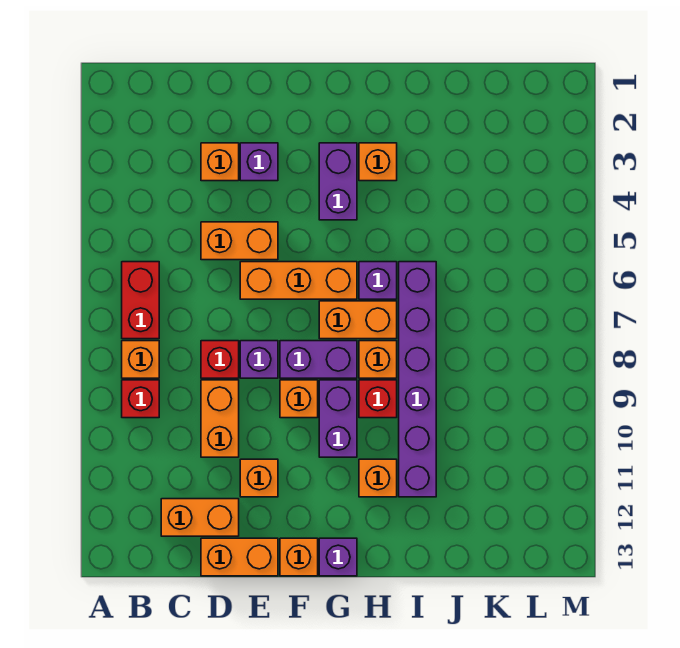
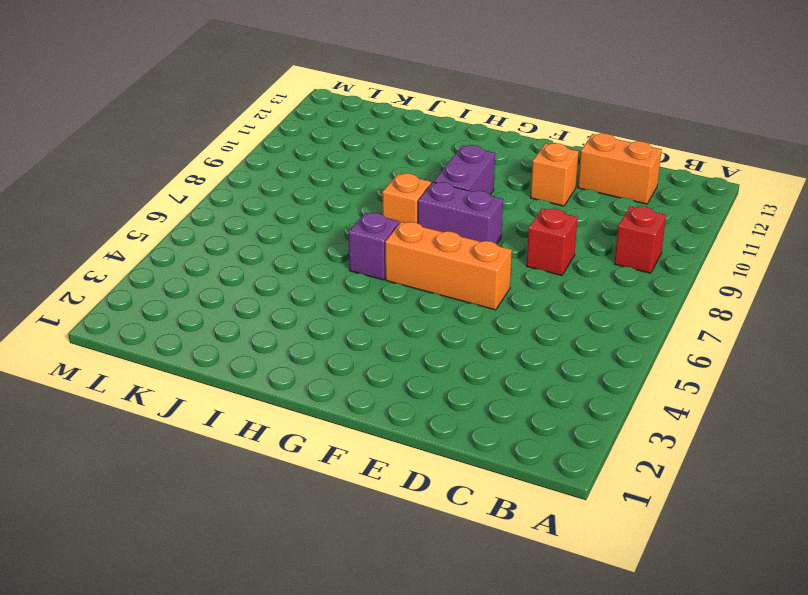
none -> red 1x2 brick [122,262,159,339]
none -> orange 1x1 brick [122,341,159,378]
none -> orange 1x1 brick [201,143,239,181]

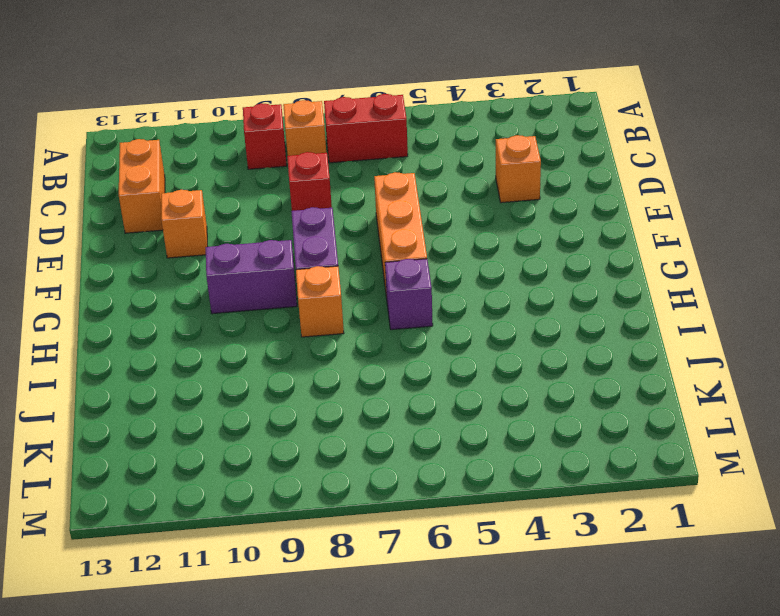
none -> orange 1x2 brick [201,222,278,260]
none -> orange 1x2 brick [201,380,239,457]
none -> orange 1x2 brick [201,538,278,576]

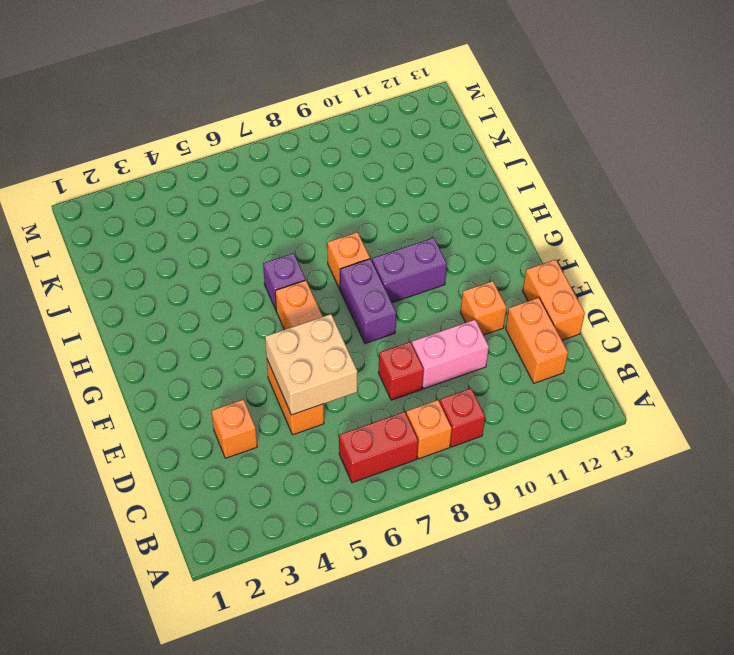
tan 2x2 brick [265,314,357,415] -> none
pink 1x2 brick [412,320,489,389] -> orange 1x2 brick [201,380,239,457]
none -> purple 1x1 brick [240,143,278,181]
none -> purple 1x1 brick [240,341,278,378]
none -> orange 1x1 brick [280,380,318,418]

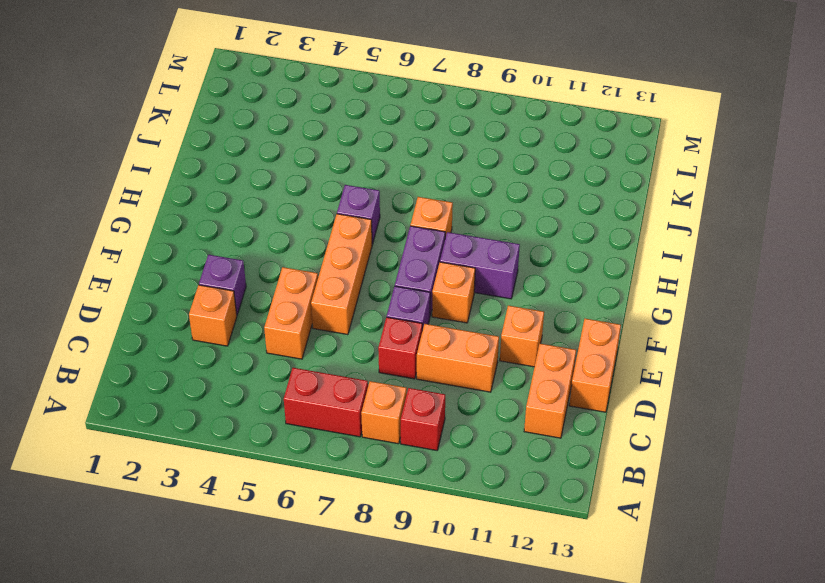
none -> orange 1x1 brick [280,538,318,576]
none -> purple 1x2 brick [319,143,357,220]
none -> orange 1x2 brick [319,301,397,339]

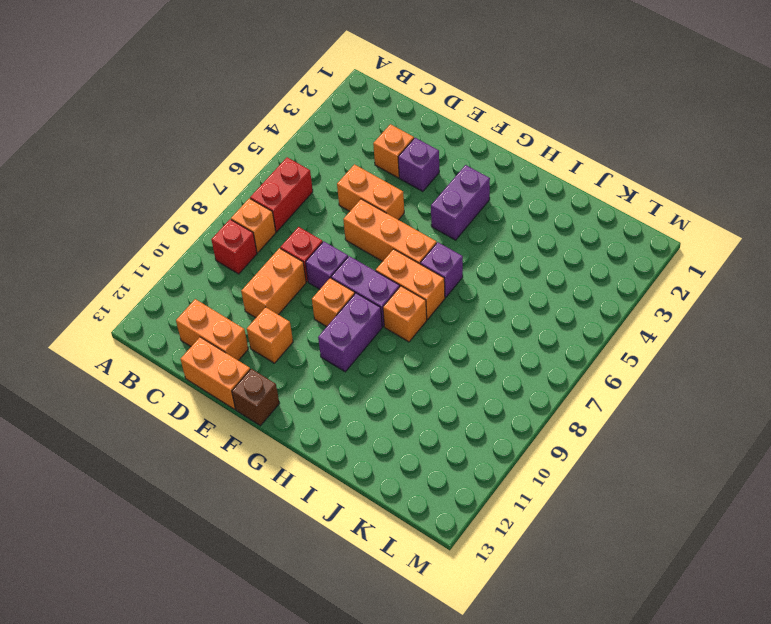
brown 1x1 brick [232,369,279,426] -> orange 1x1 brick [280,538,318,576]
none -> purple 1x1 brick [319,538,357,576]
none -> orange 1x1 brick [359,143,397,181]
none -> red 1x1 brick [359,380,397,418]

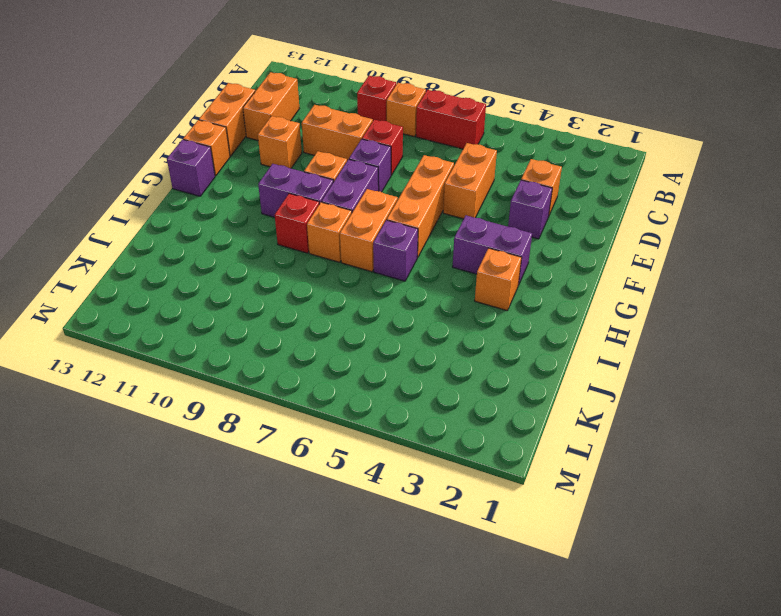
none -> orange 1x1 brick [359,459,397,497]
none -> purple 1x6 brick [399,262,436,497]

